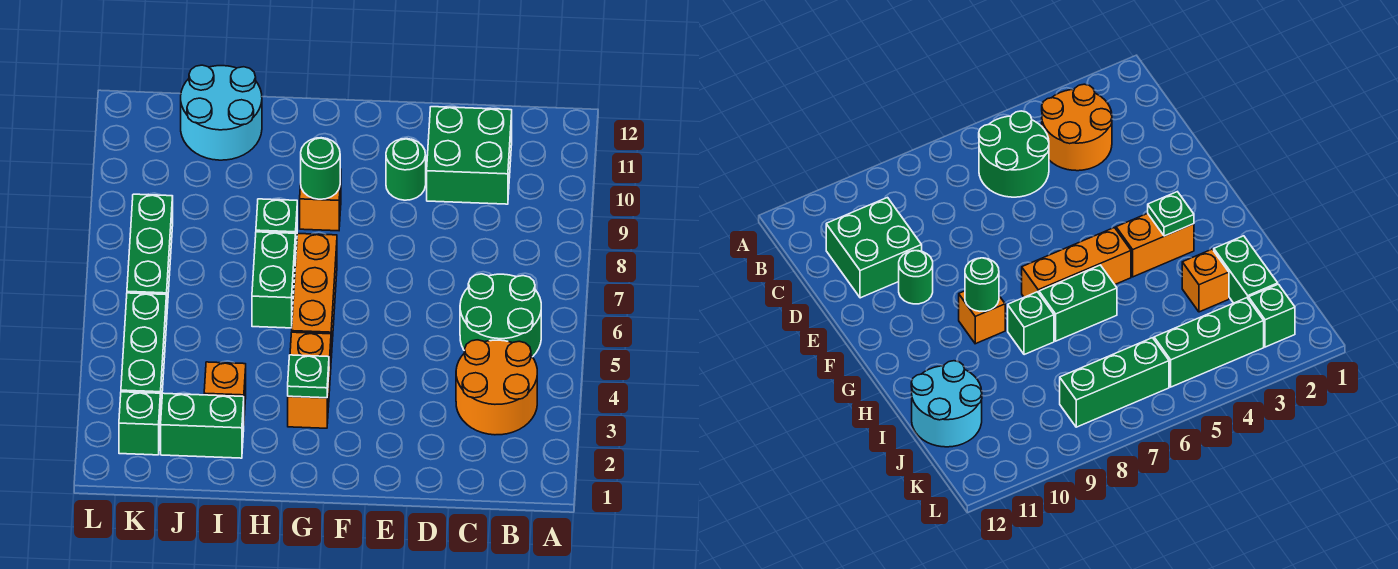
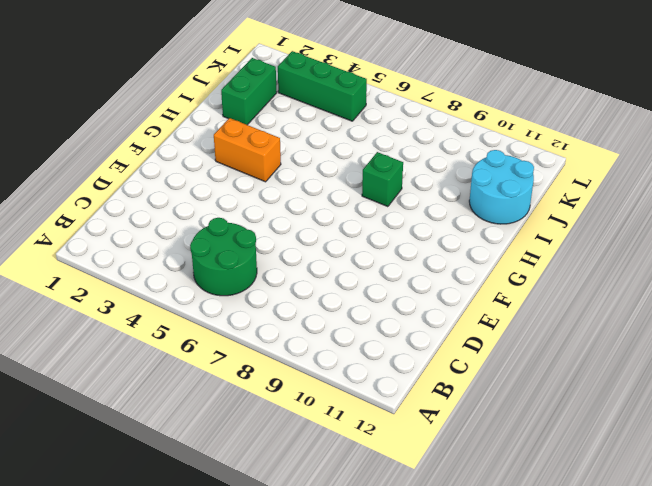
none -> orange 2x2 round brick [456,340,537,435]
none -> green 2x2 brick [427,107,512,204]
none -> green 1x1 round brick [386,139,426,200]

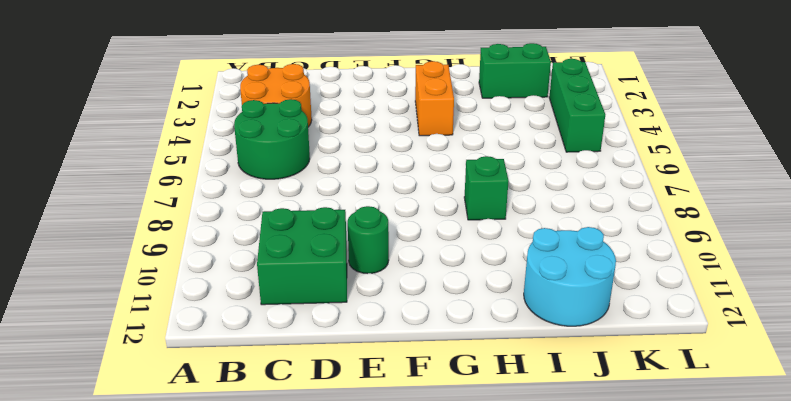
none -> orange 1x3 brick [292,234,337,358]
none -> orange 1x1 brick [300,169,341,231]
none -> green 1x2 brick [252,232,295,328]

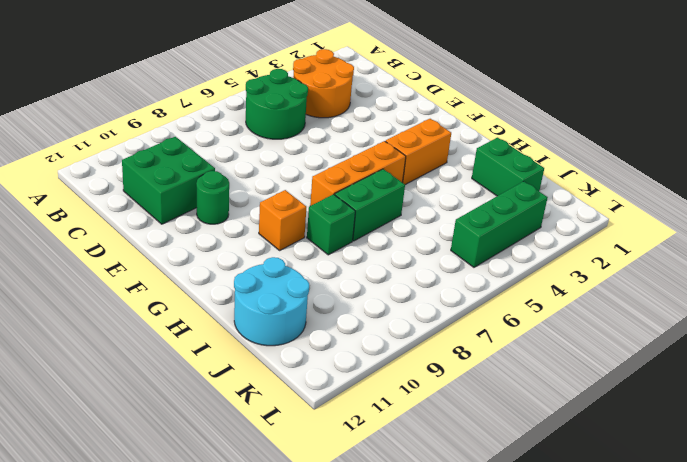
none -> orange 1x1 brick [204,362,246,415]
none -> green 1x1 brick [119,392,160,455]
none -> green 1x3 brick [127,194,173,308]

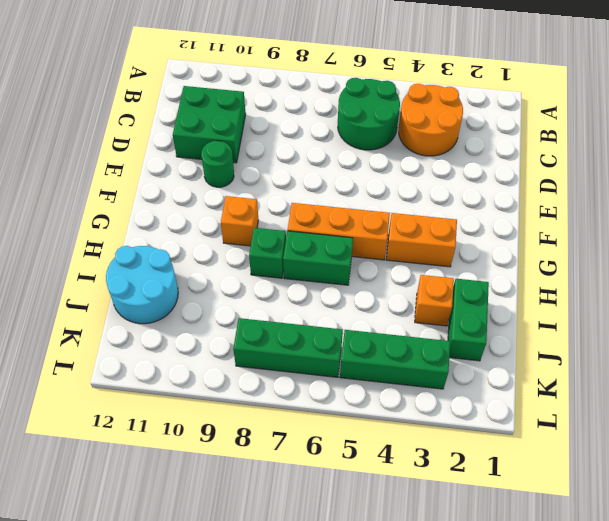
none -> green 1x1 brick [119,392,160,455]
none -> green 1x1 plate [288,355,329,398]
none -> green 1x1 round brick [301,138,340,199]

